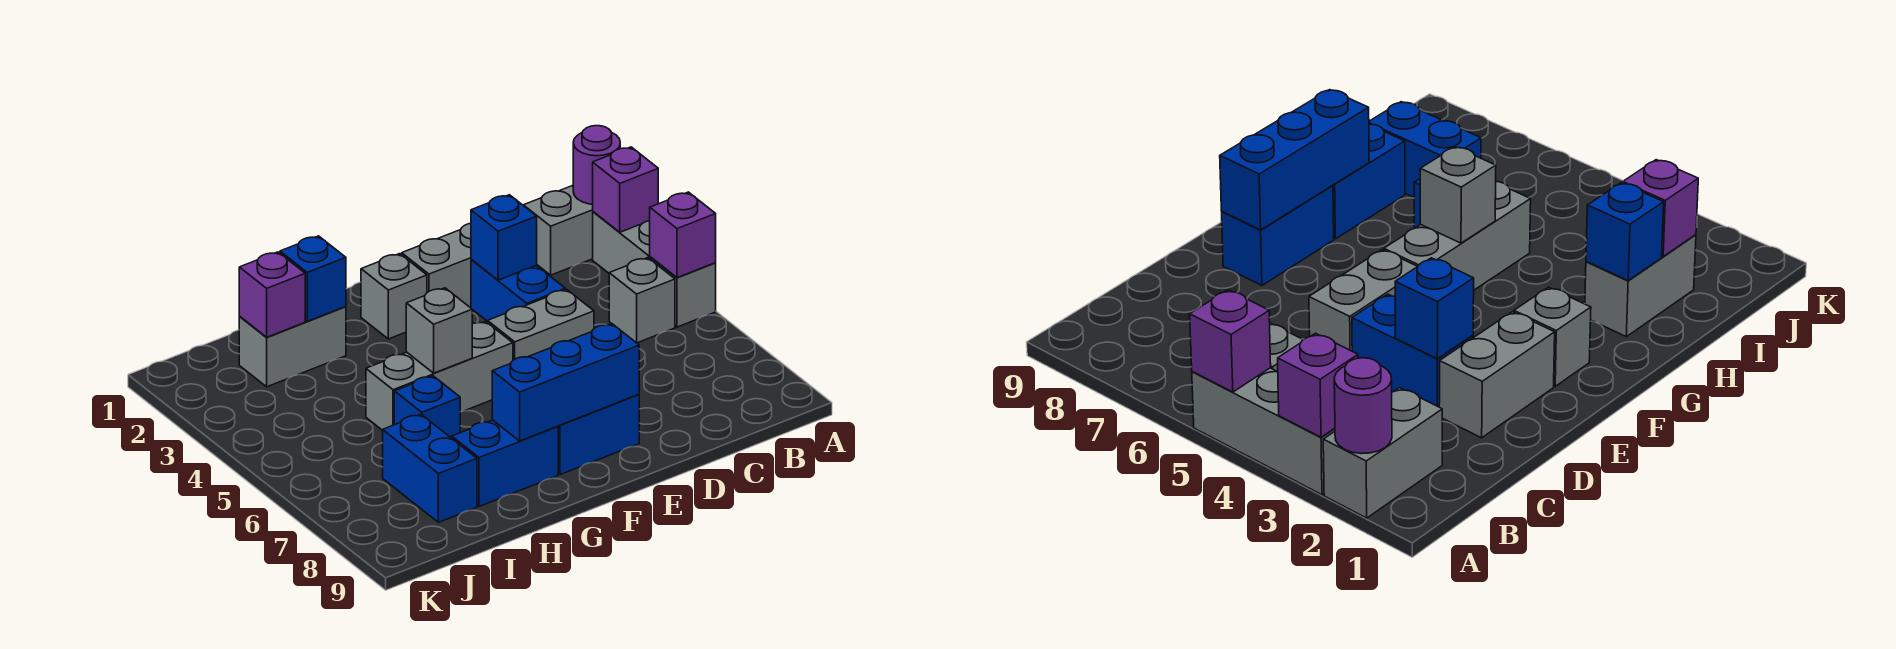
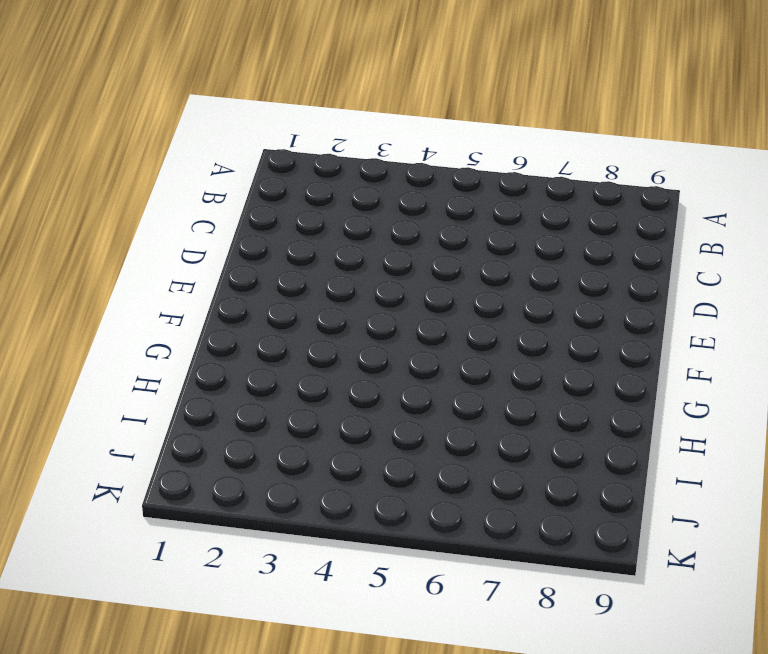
none -> grey 1x2 brick [523,186,593,275]
none -> grey 1x3 brick [593,212,716,327]
none -> grey 1x1 brick [609,258,675,343]

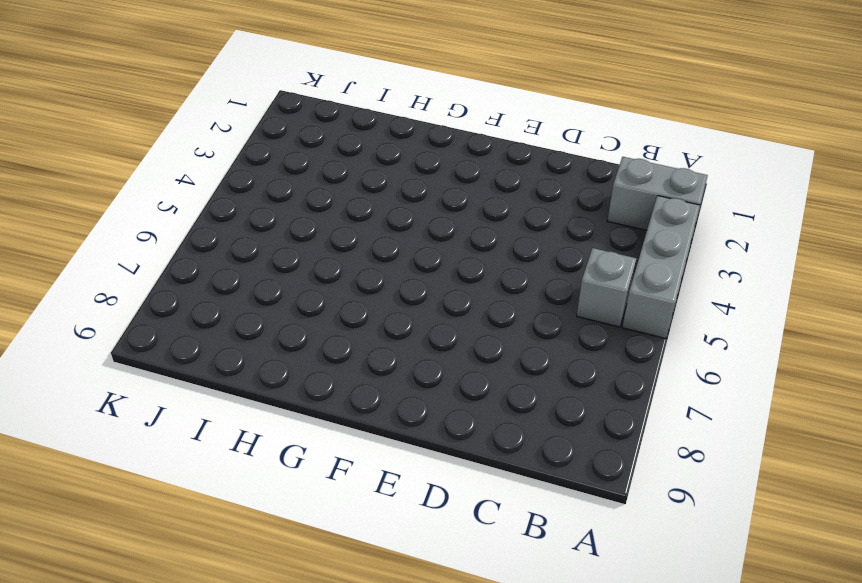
none -> grey 1x2 brick [402,223,471,307]
none -> blue 1x2 brick [471,259,565,321]
none -> grey 1x2 brick [488,289,594,360]

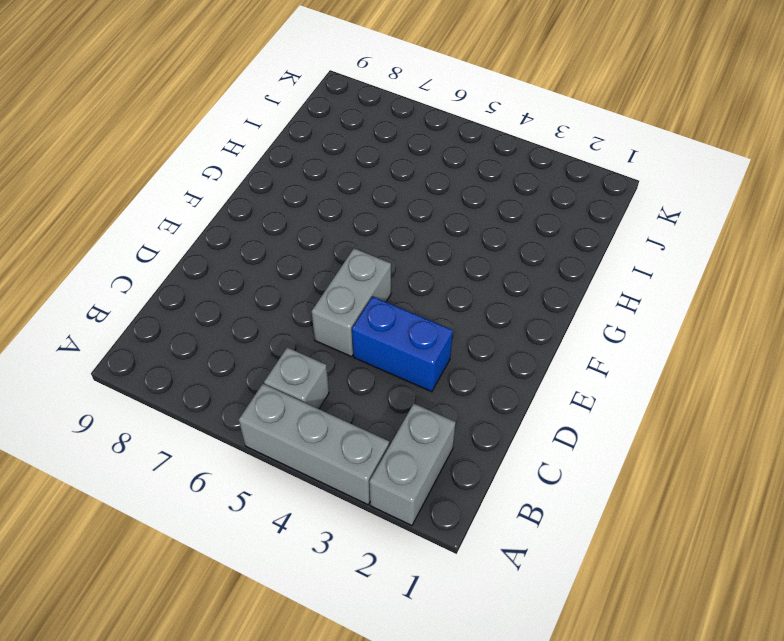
none -> grey 1x2 brick [402,223,471,307]
none -> blue 1x2 brick [558,394,639,475]
none -> grey 1x1 brick [361,254,427,339]

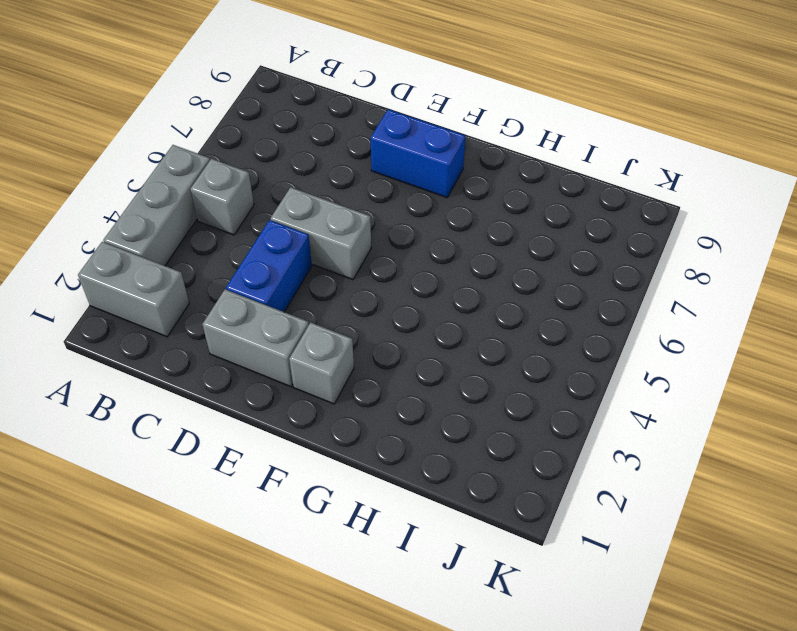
none -> grey 1x3 brick [366,321,513,430]
none -> blue 1x2 brick [452,420,558,506]
none -> grey 1x2 brick [239,307,346,387]

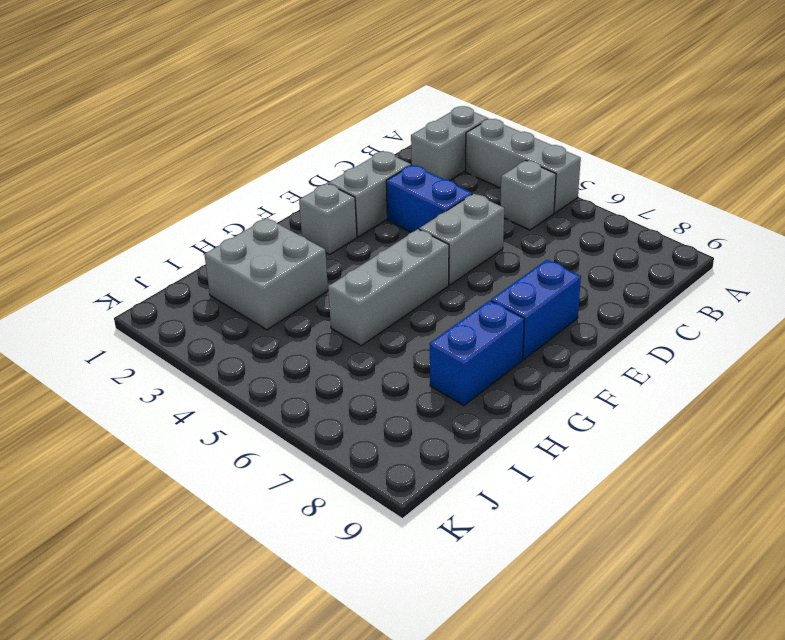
grey 2x2 brick [204,218,328,330] -> grey 1x2 brick [239,307,346,387]
none -> blue 1x1 brick [394,376,460,438]
none -> blue 1x2 brick [383,414,477,522]
none -> purple 1x1 round brick [573,126,620,204]

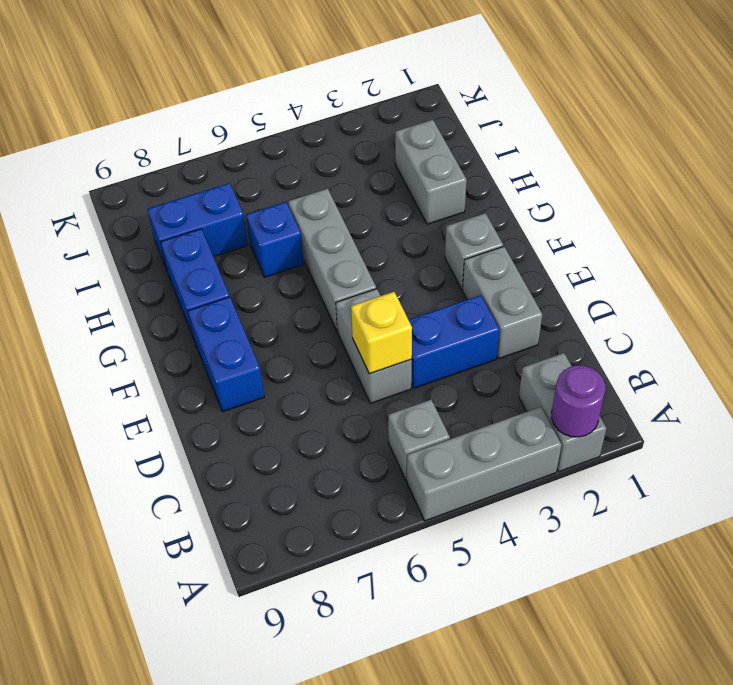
yellow 1x1 brick [351,292,412,374] -> none
none -> purple 1x1 brick [593,147,658,232]
none -> purple 1x1 brick [650,192,716,278]
none -> blue 1x1 brick [471,195,537,280]

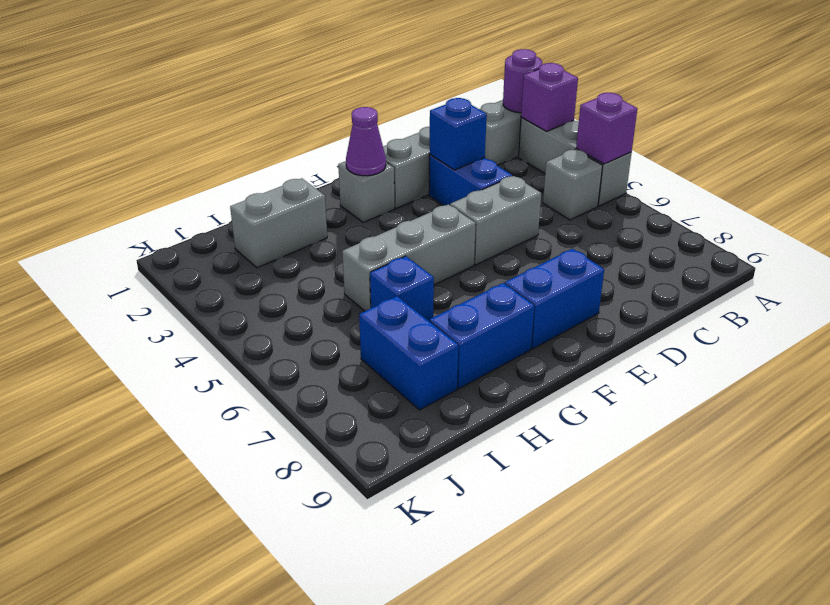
purple 1x1 cone [346,107,386,176] -> none
none -> blue 1x3 brick [492,324,639,441]
none -> grey 1x1 brick [406,288,472,373]
none -> blue 1x1 brick [280,236,346,321]

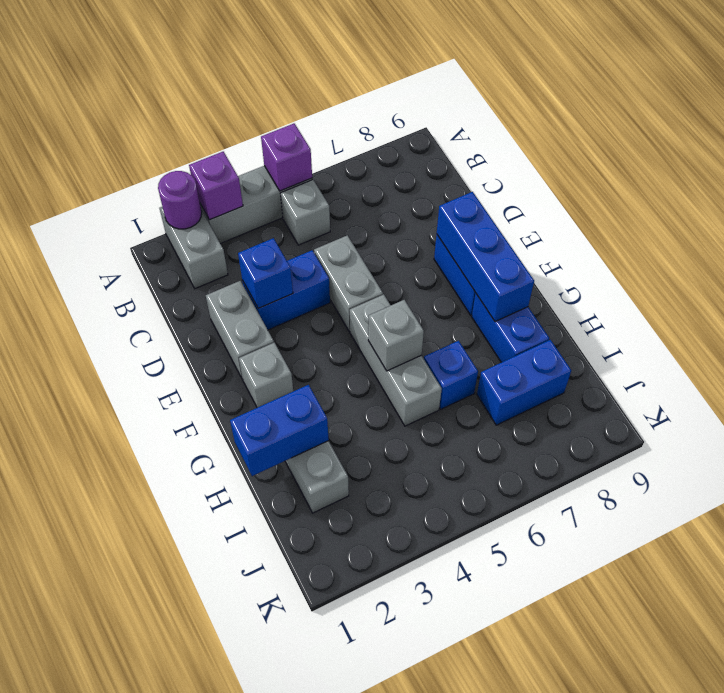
blue 1x2 brick [230,385,329,476] -> blue 1x1 brick [280,236,346,321]
none -> purple 1x1 brick [239,252,305,337]

